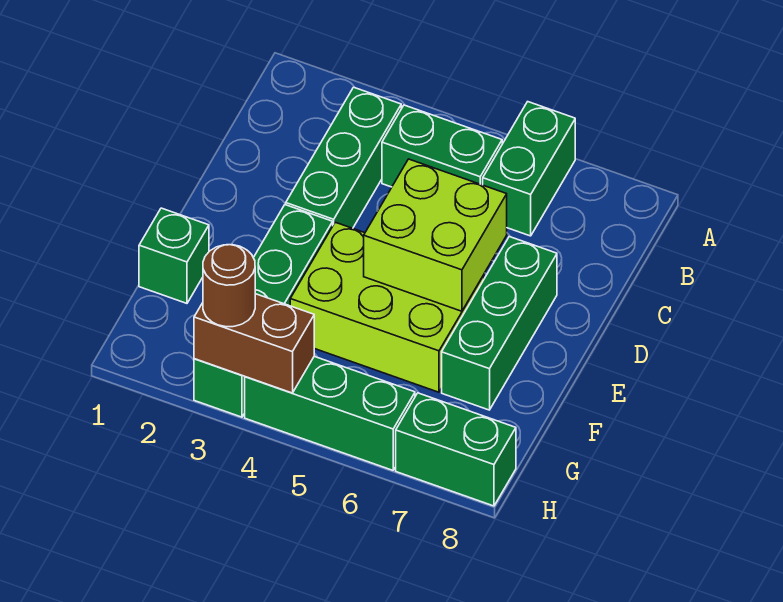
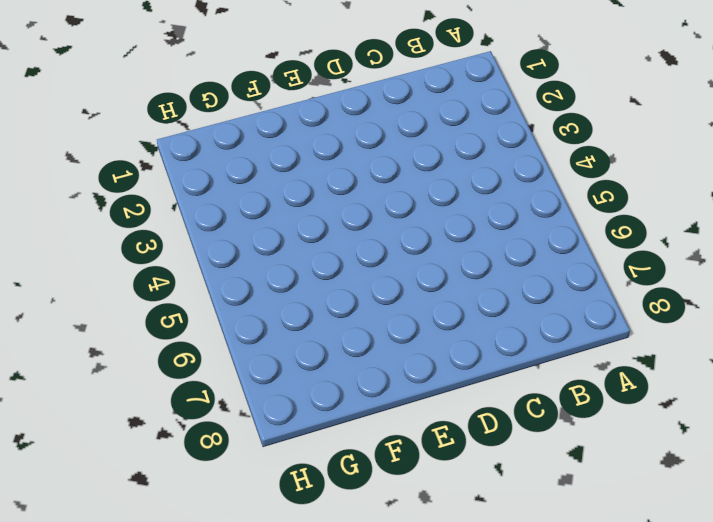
none -> green 1x2 brick [483,102,575,236]
none -> green 1x3 brick [286,87,401,228]
none -> green 1x2 brick [382,105,502,187]

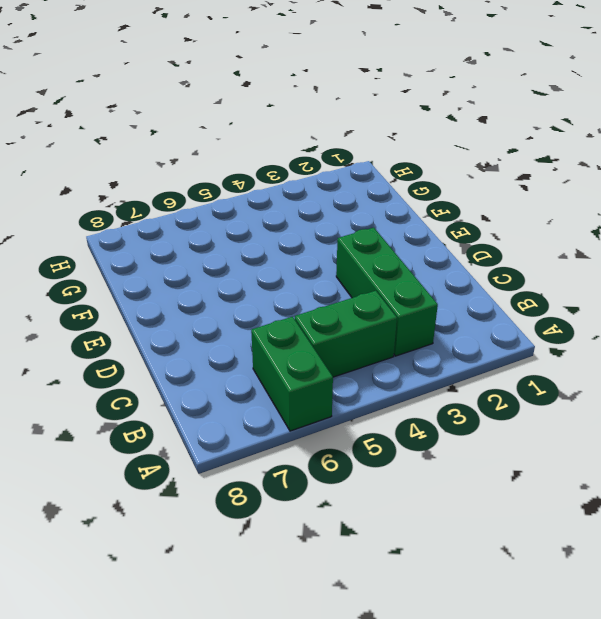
none -> green 1x3 brick [442,237,557,410]
none -> green 1x4 brick [194,205,333,417]
none -> lime 2x3 brick [290,222,484,392]

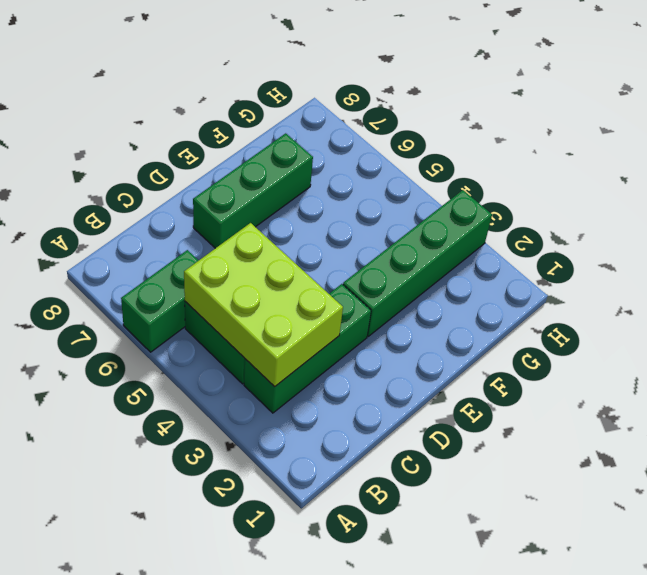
lime 2x3 brick [184,223,343,387] -> lime 2x3 brick moved to [290,222,484,392]
none -> green 1x1 brick [139,208,209,303]
none -> green 1x3 brick [245,356,415,470]
none -> green 1x2 brick [396,393,516,506]

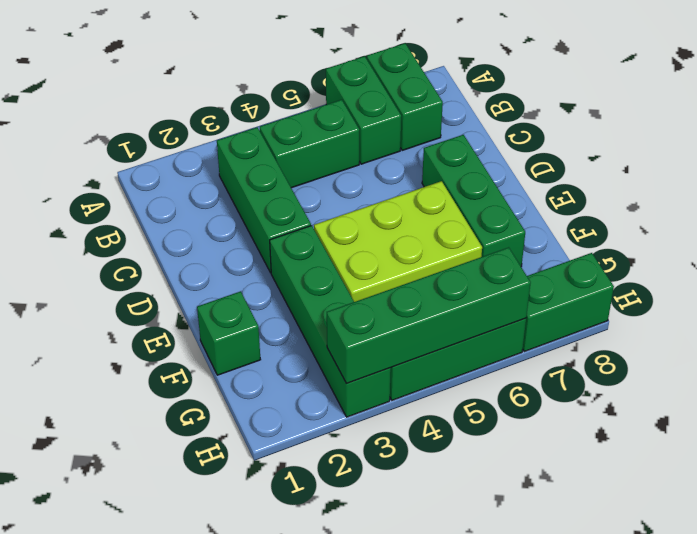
green 1x2 brick [367,43,443,151] -> none
green 1x4 brick [327,247,531,384] -> brown 1x2 brick [194,294,314,393]
none -> lime 2x2 brick [364,159,507,311]
none -> brown 1x1 round brick [203,245,255,327]

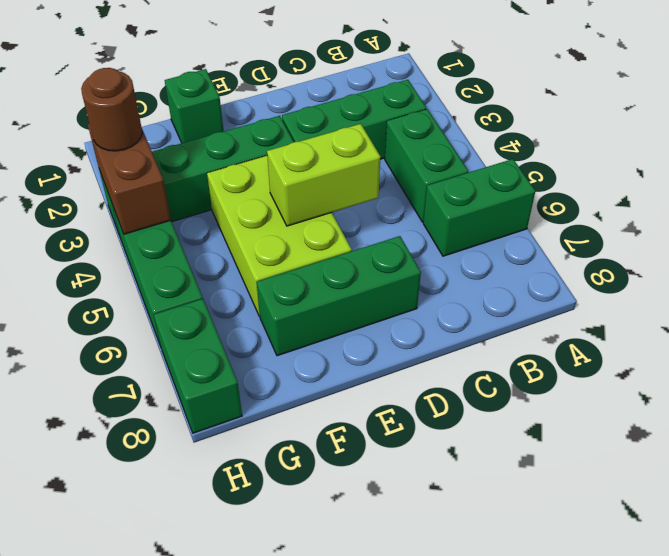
lime 1x2 brick [267,124,381,226] -> lime 2x2 brick [364,159,507,311]

